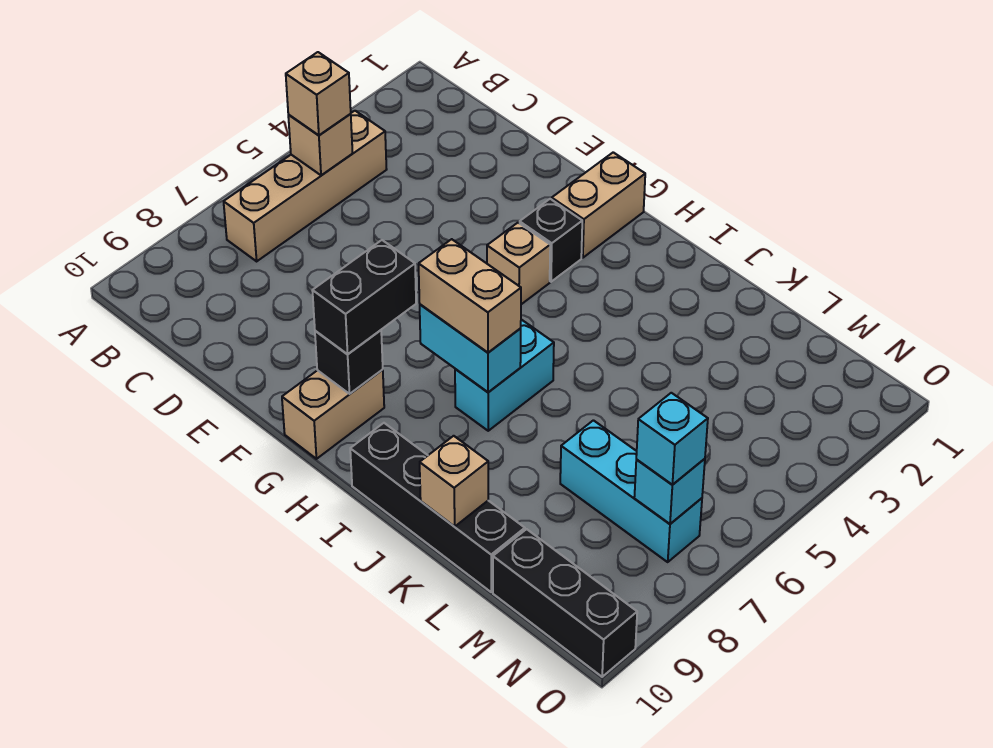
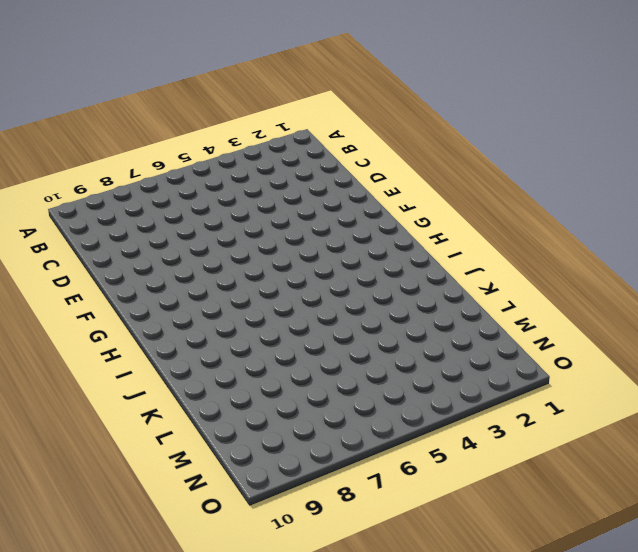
none -> tan 1x4 brick [224,111,387,261]
none -> tan 1x2 brick [552,152,645,258]
none -> black 1x1 brick [520,199,582,282]

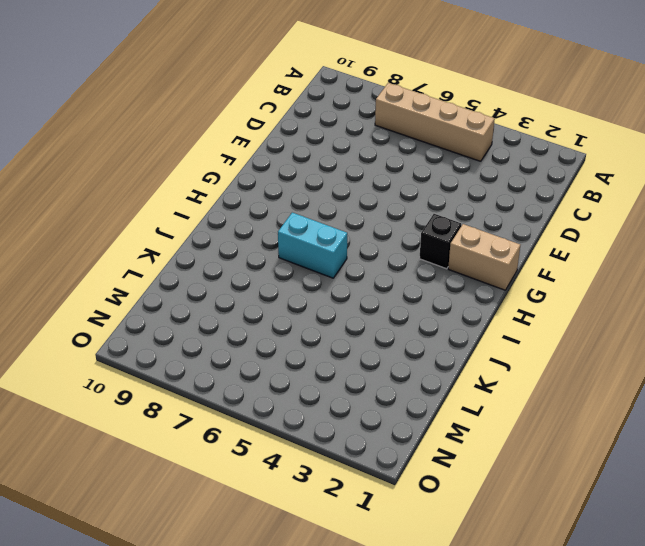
none -> tan 1x1 brick [487,223,550,304]
none -> tan 1x2 brick [282,370,384,459]
none -> black 1x4 brick [350,423,525,592]

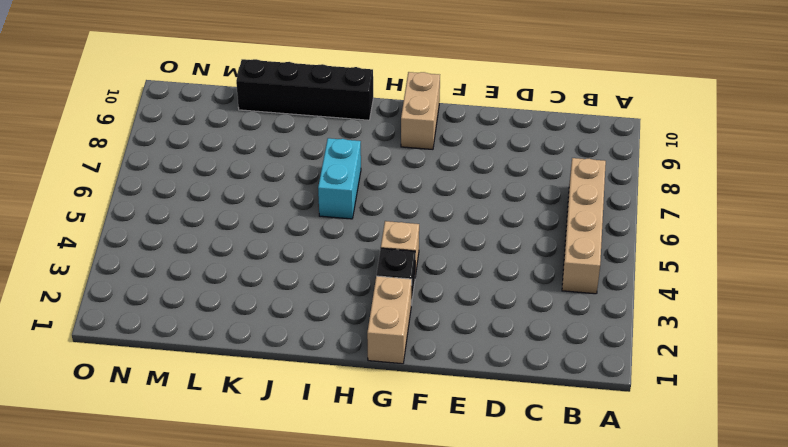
none -> cyan 1x3 brick [560,420,702,562]
none -> black 1x3 brick [493,529,637,677]
none -> tan 1x1 brick [288,114,353,175]

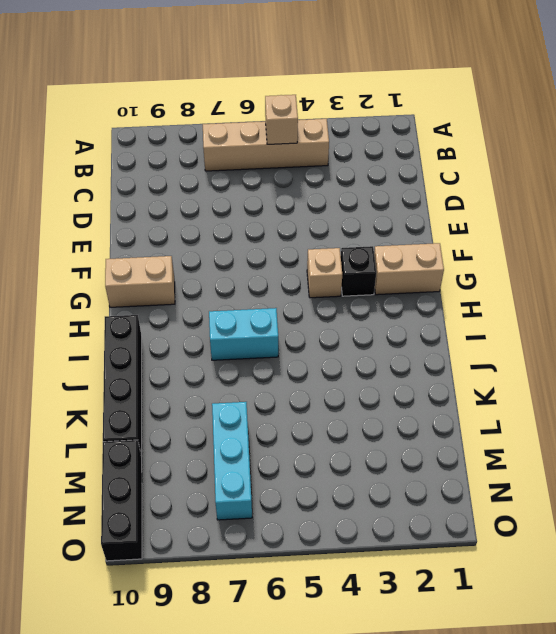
none -> black 1x1 brick [315,330,383,394]
none -> cyan 1x2 brick [420,304,521,392]
none -> tan 1x1 brick [420,436,488,527]

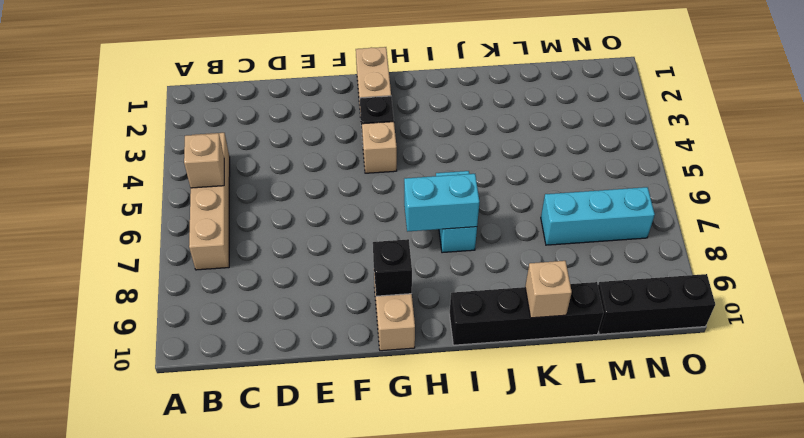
none -> cyan 1x1 brick [634,459,705,524]
none -> tan 1x1 brick [286,52,351,135]
none -> black 1x2 brick [312,240,416,354]

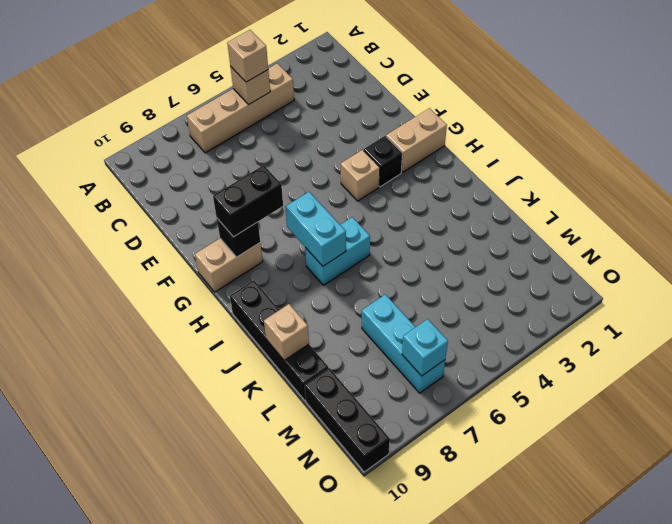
none -> tan 1x2 brick [419,239,521,352]
none -> cyan 1x1 brick [636,393,708,485]

